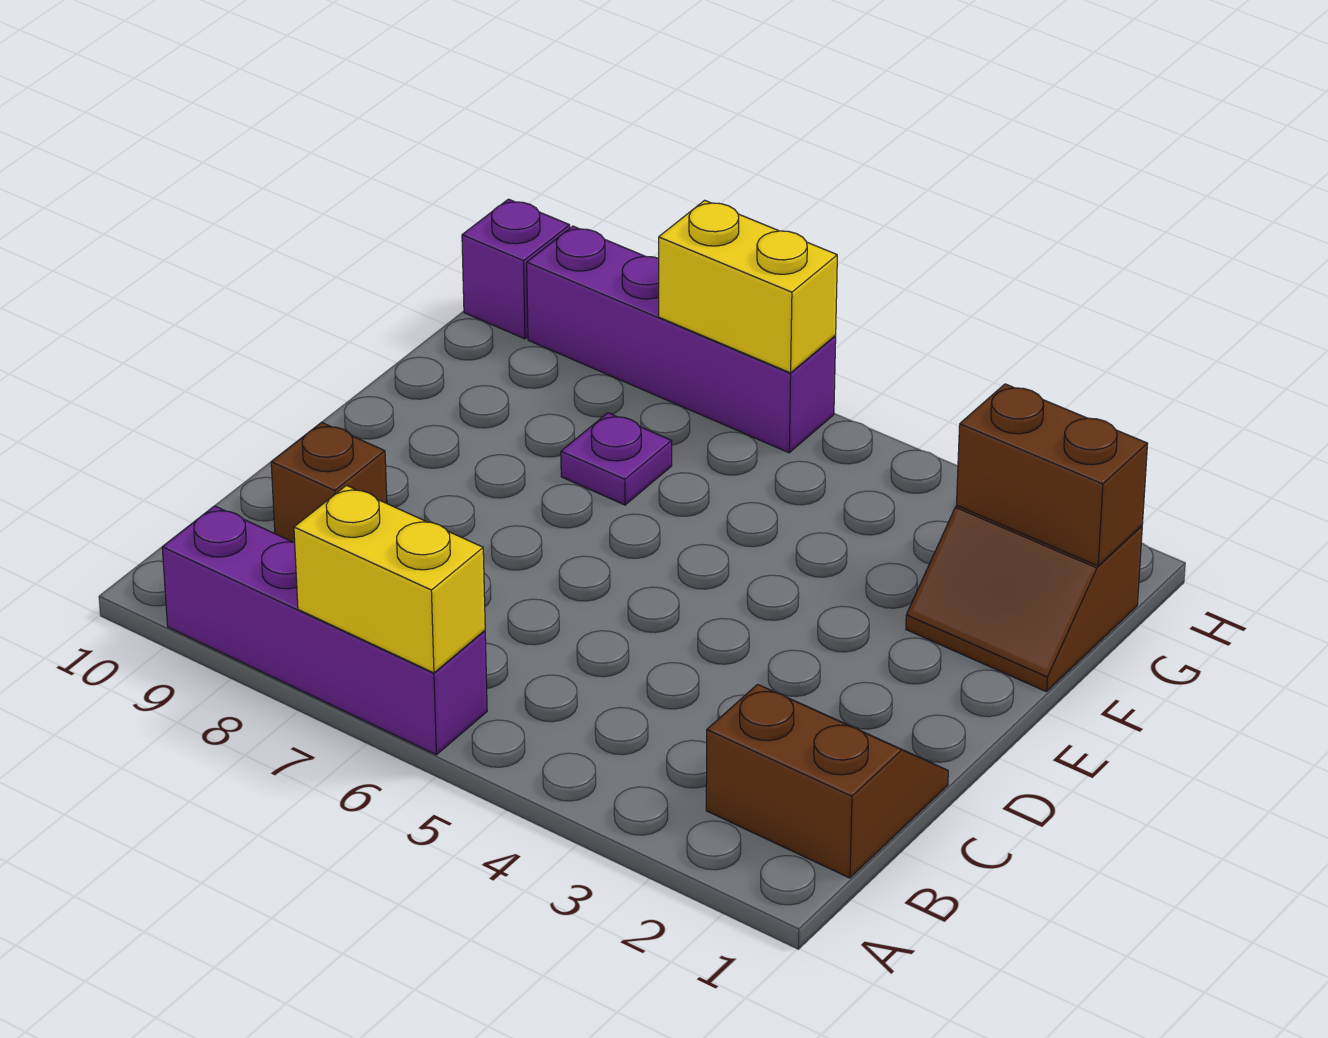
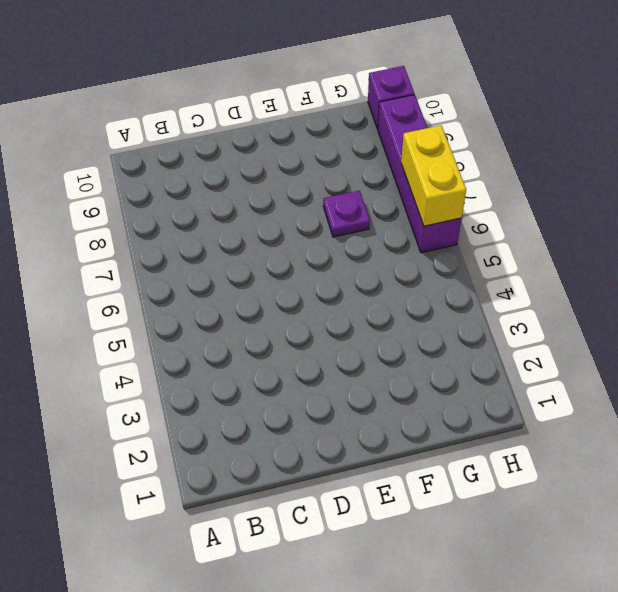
none -> purple 1x4 brick [162,506,487,755]
none -> brown 2x2 slope [706,684,948,878]

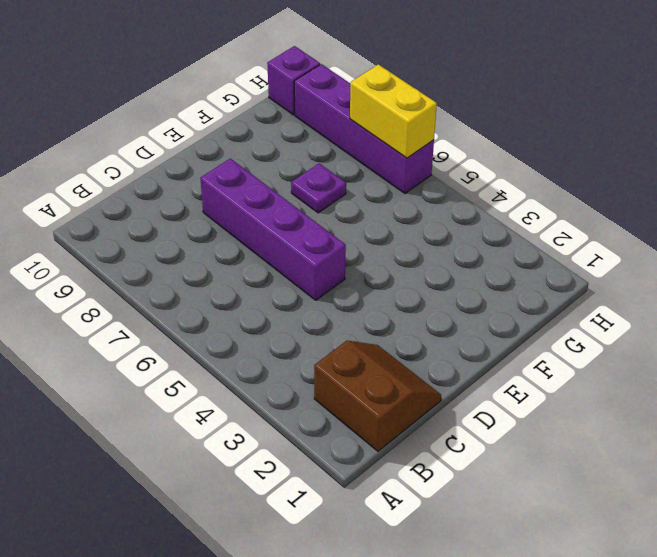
purple 1x4 brick [200,158,346,300] -> purple 1x4 brick moved to [162,506,487,755]
none -> brown 1x1 brick [271,422,387,542]
none -> brown 2x2 slope [906,506,1142,692]

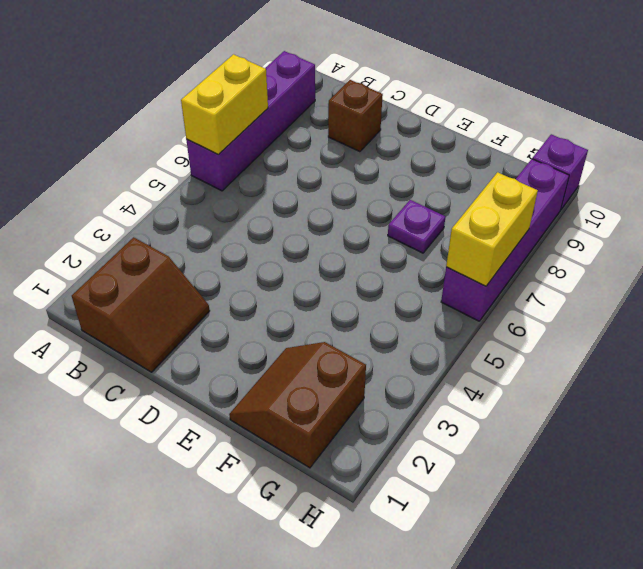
none -> brown 1x2 brick [957,384,1148,566]

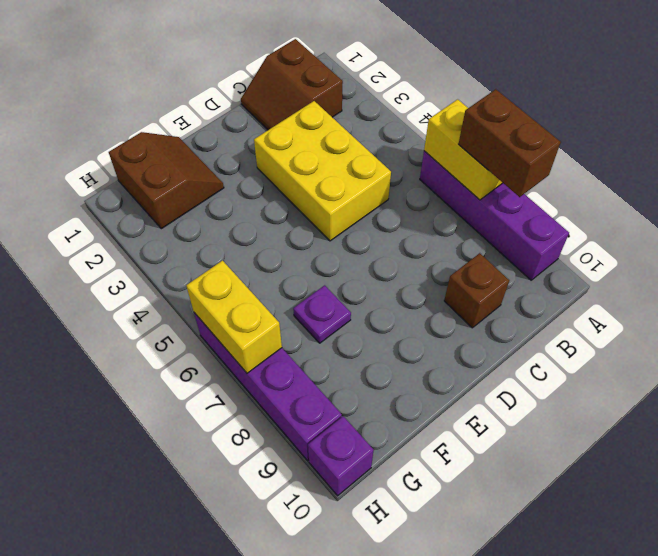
brown 1x2 brick [459,89,561,197] -> brown 1x2 brick moved to [957,384,1148,566]
yellow 2x3 brick [254,101,391,241] -> none

